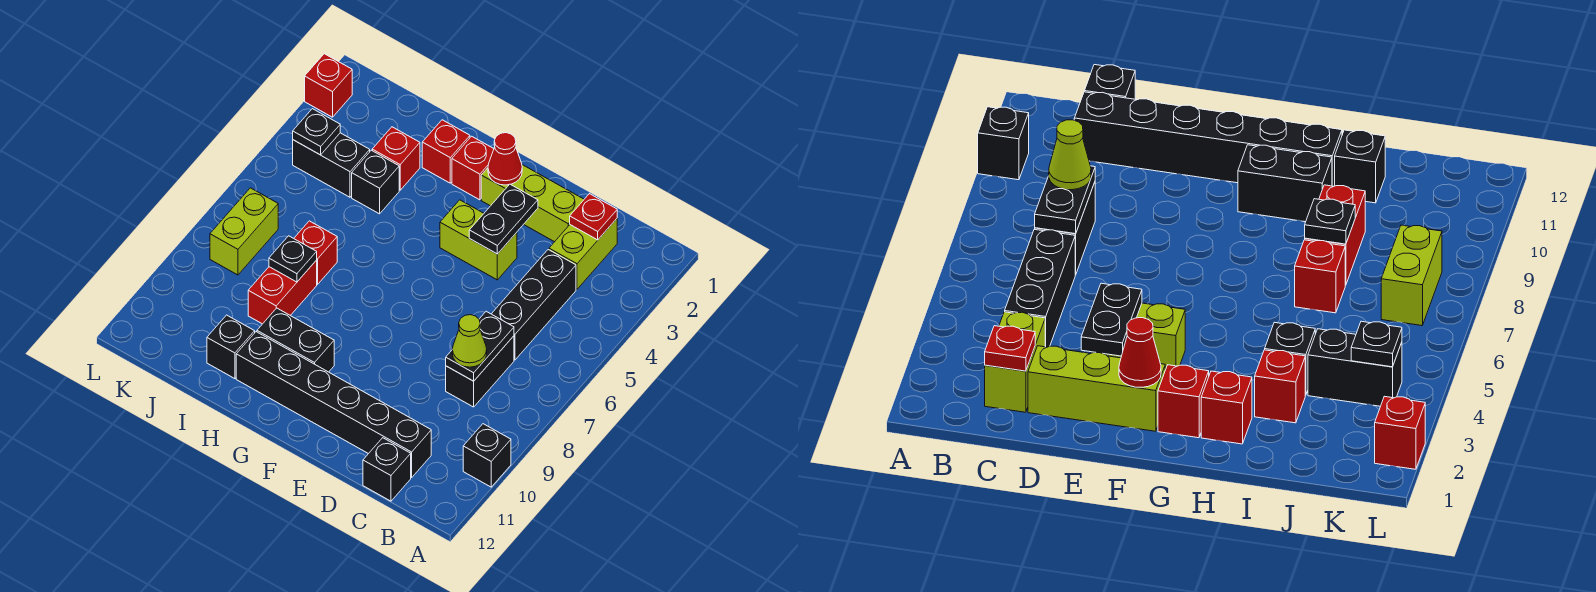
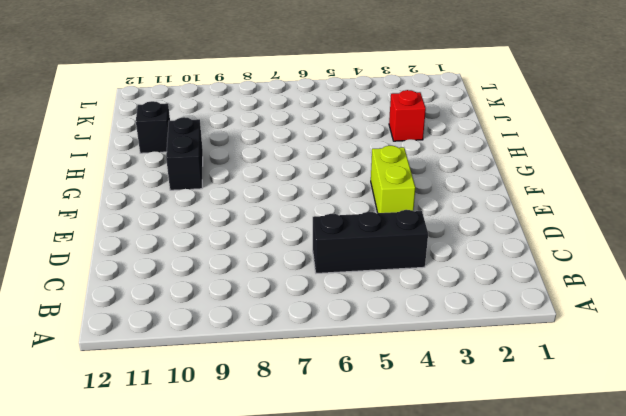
none -> black 1x1 brick [463,424,511,487]
none -> lime 1x2 brick [549,219,617,289]
none -> black 1x2 brick [446,336,514,407]

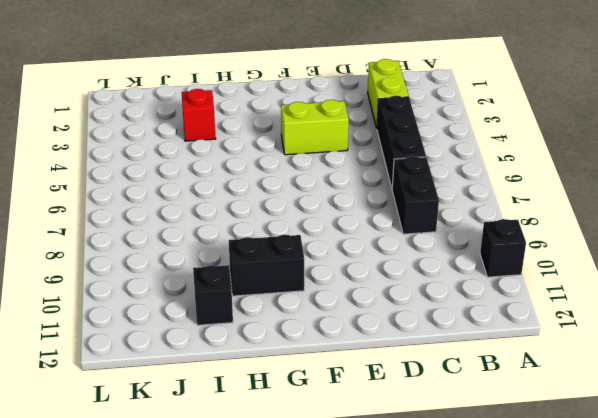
none -> black 1x6 brick [236,332,431,478]
none -> black 1x1 brick [363,438,411,501]
none -> lime 1x3 brick [481,165,584,242]

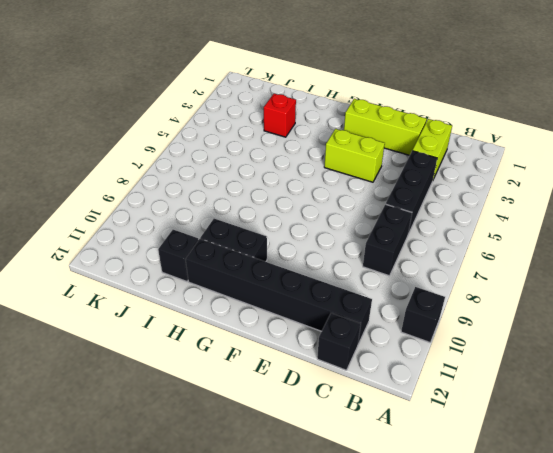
none -> red 1x1 brick [452,136,494,200]
none -> red 1x1 brick [422,120,470,183]
none -> black 1x1 brick [352,150,399,214]

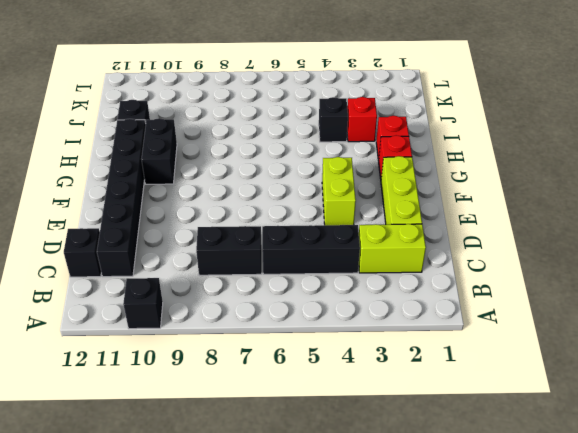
none -> red 1x1 brick [294,221,337,284]
none -> red 1x2 brick [248,260,317,324]
none -> black 1x2 brick [293,133,370,197]

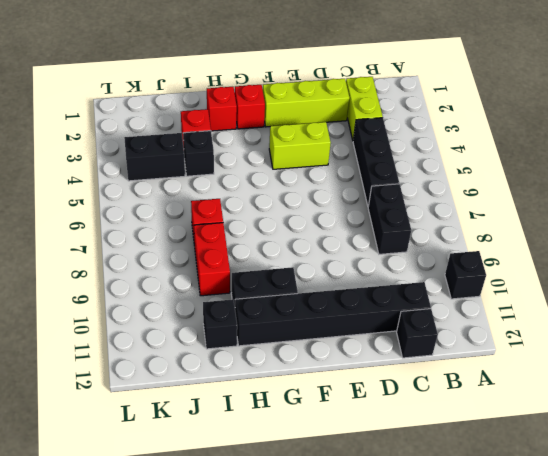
none -> lime 1x2 brick [210,188,278,275]
none -> red 1x1 brick [305,54,352,117]
none -> red 1x1 plate [570,194,617,240]

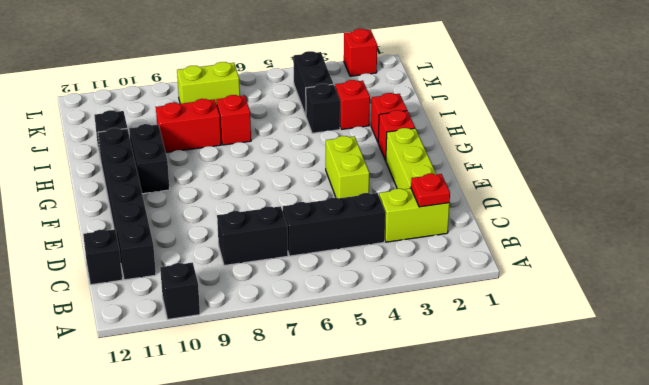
none -> black 1x2 plate [446,311,514,381]
none -> black 1x2 plate [469,184,538,254]
none -> red 1x1 cone [488,133,522,185]

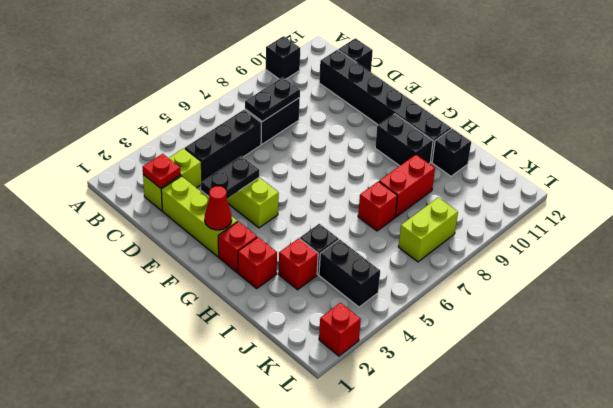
none -> black 1x1 plate [269,236,317,282]
none -> black 1x1 plate [293,109,340,155]
none -> lime 1x1 cone [452,315,487,367]

